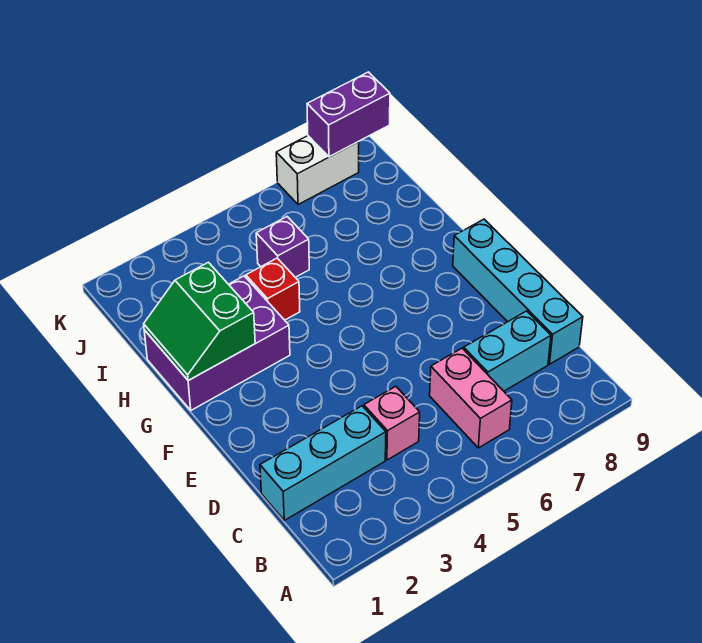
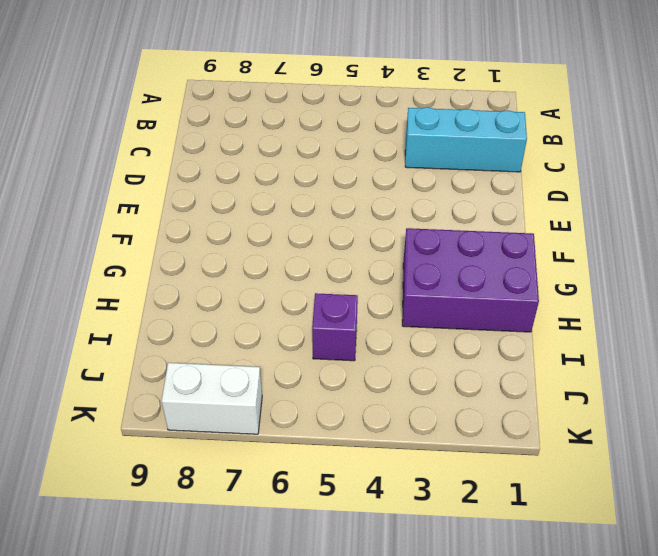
none -> pink 1x2 brick [430,348,512,448]
none -> pink 1x1 brick [364,386,420,460]

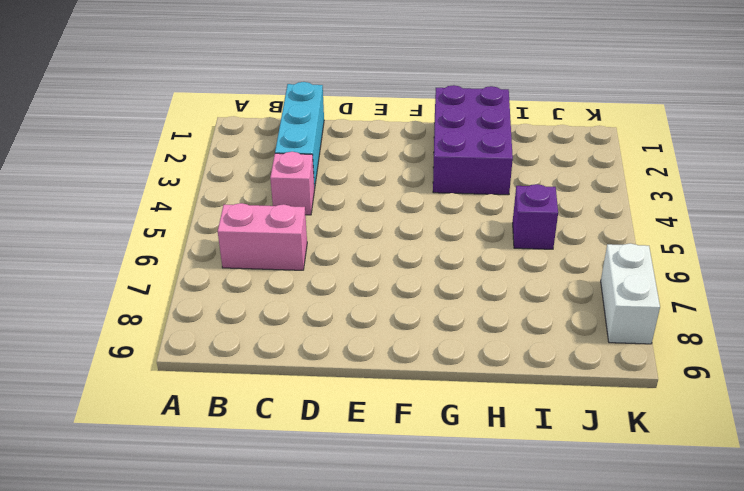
none -> cyan 1x2 brick [464,311,551,391]
none -> cyan 1x4 brick [453,219,583,364]

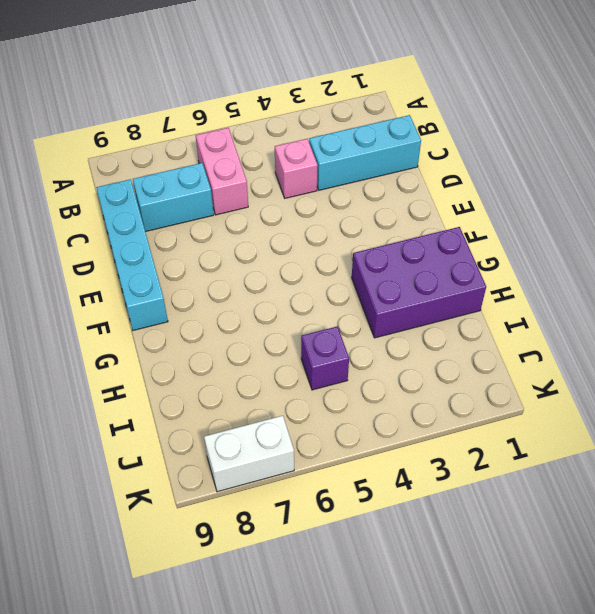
none -> red 1x1 brick [246,258,300,320]
none -> green 2x2 slope [144,262,255,380]

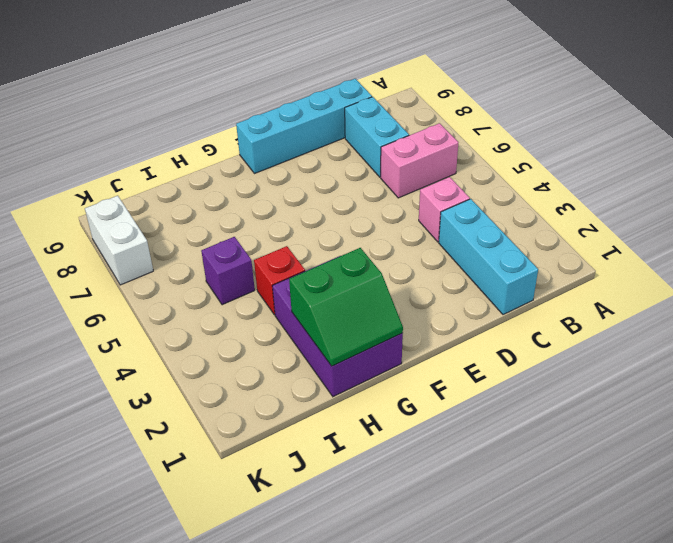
none -> purple 1x2 brick [307,72,390,157]

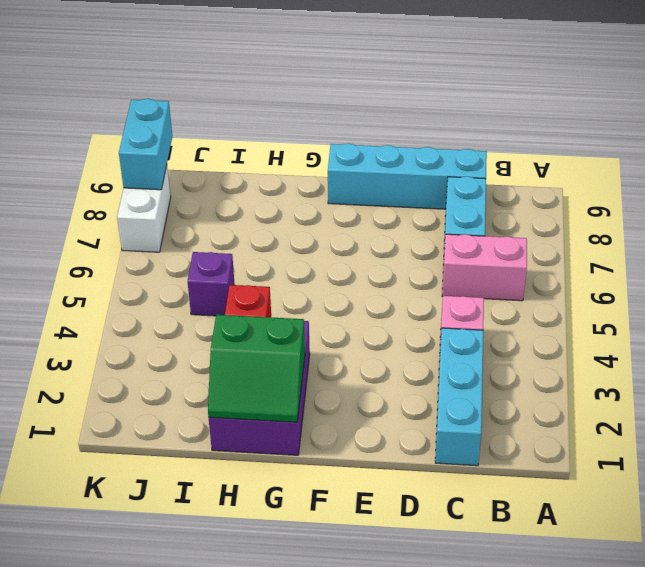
cyan 1x2 brick [119,99,172,190] -> purple 1x2 brick [307,72,390,157]

